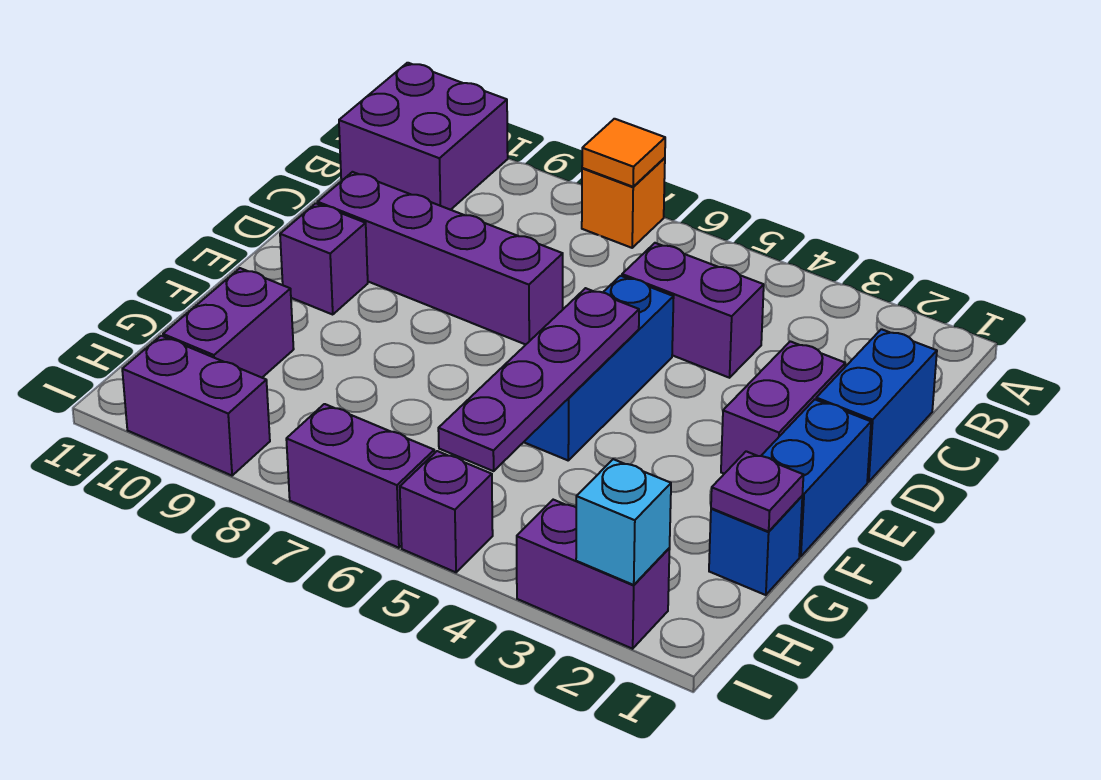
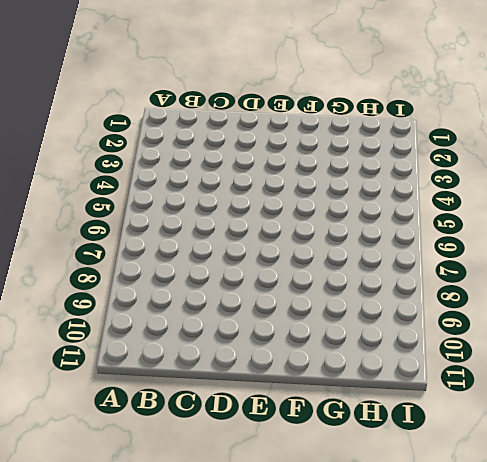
none -> orange 1x1 brick [582,158,665,248]
none -> purple 2x2 brick [339,63,508,210]
none -> blue 1x2 brick [816,329,937,482]

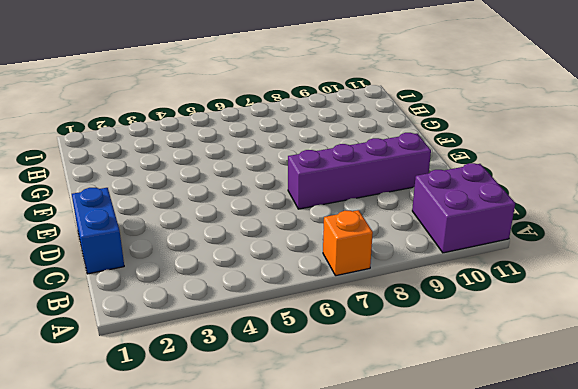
none -> purple 1x2 brick [622,243,764,378]
none -> purple 1x2 brick [721,341,845,474]
none -> blue 1x3 brick [524,276,674,460]

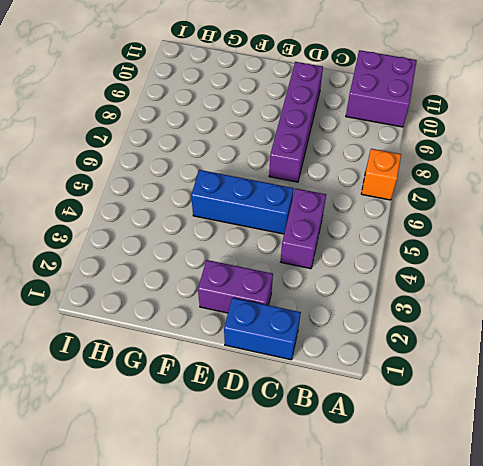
none -> blue 1x2 brick [761,400,871,556]
none -> purple 1x1 brick [280,203,368,314]
none -> blue 1x1 brick [709,496,802,595]

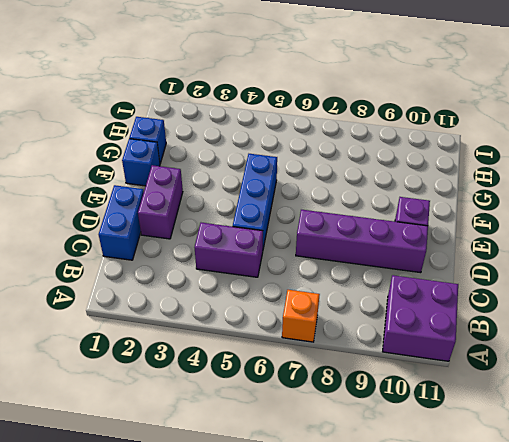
blue 1x1 brick [122,139,160,186] -> blue 1x2 brick [761,400,871,556]
none -> purple 1x2 brick [163,268,294,378]
none -> purple 1x2 brick [517,500,670,649]
none -> purple 1x1 brick [400,451,493,572]

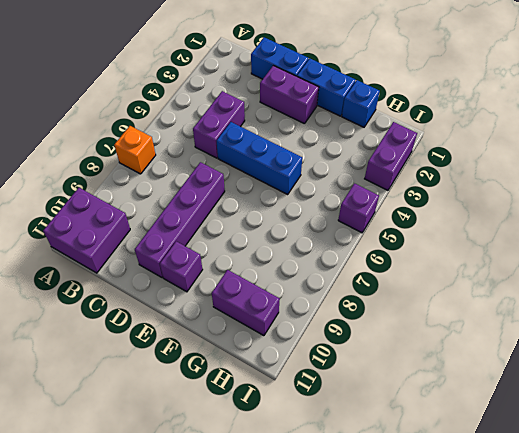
none -> purple 1x2 brick [286,404,434,548]
none -> purple 1x2 brick [122,336,270,476]
none -> orange 1x1 tile [582,119,665,187]

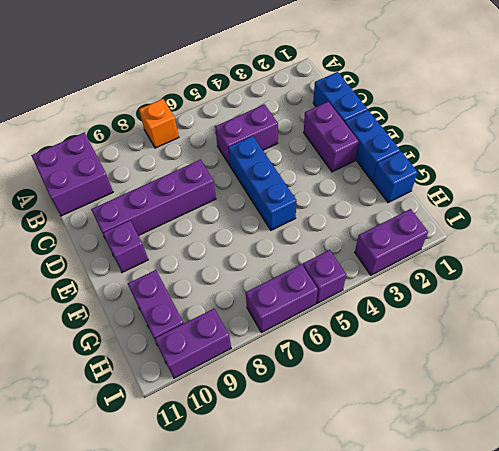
none -> orange 1x1 tile [582,119,665,187]
none -> purple 1x4 plate [438,288,639,471]
none -> purple 1x1 plate [711,451,803,532]

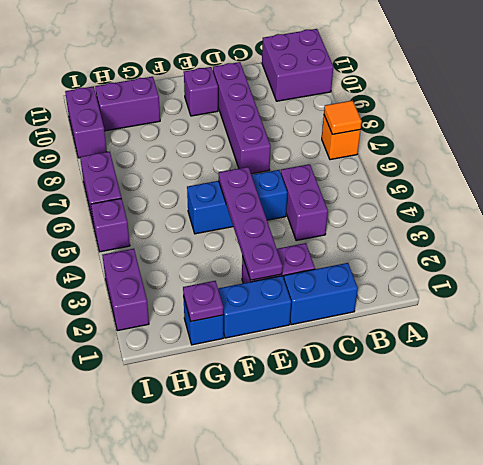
purple 1x4 plate [219,167,283,280] -> purple 1x4 plate turned to [438,288,639,471]
none -> cyan 1x1 brick [576,459,671,585]

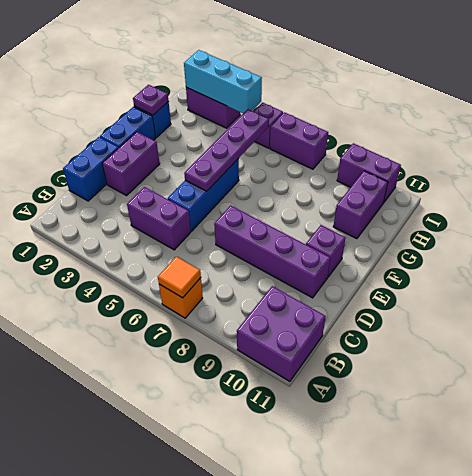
cyan 1x3 brick [184,50,262,113] -> cyan 1x1 brick [576,459,671,585]

